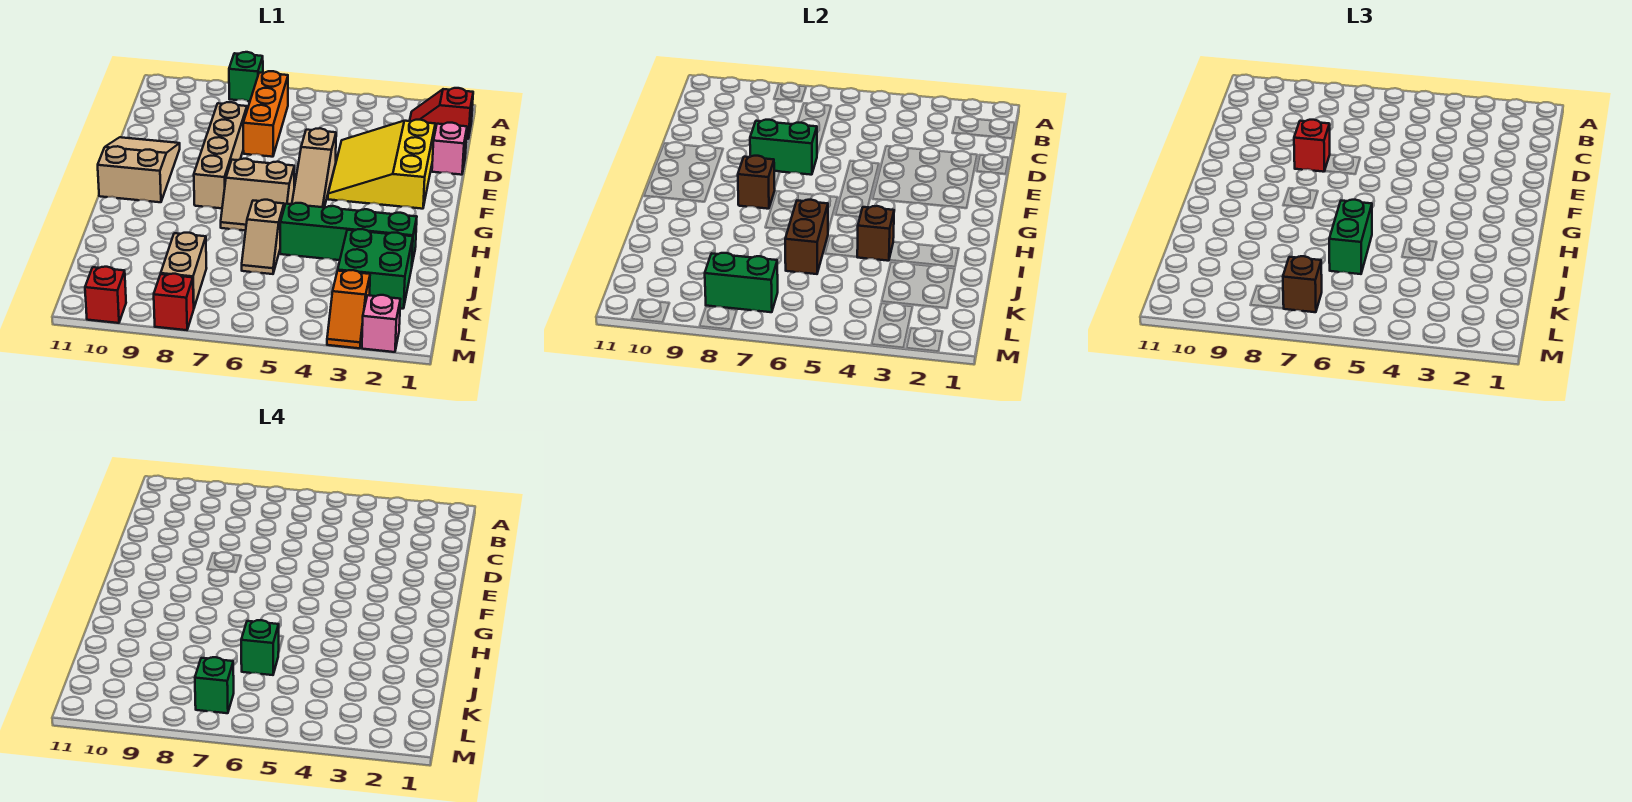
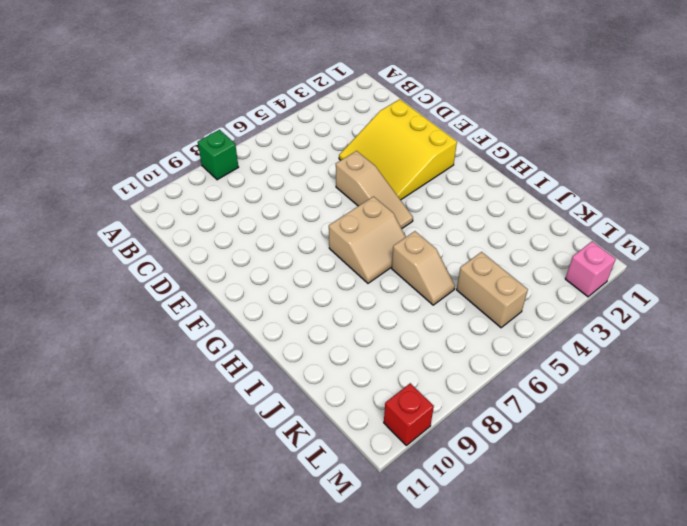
tan 1x2 brick [457,252,528,328] -> tan 1x2 brick moved to [161,233,206,307]
none -> red 1x2 slope [410,88,473,139]
none -> orange 1x3 brick [243,71,288,157]
none -> pink 1x1 brick [432,123,467,175]

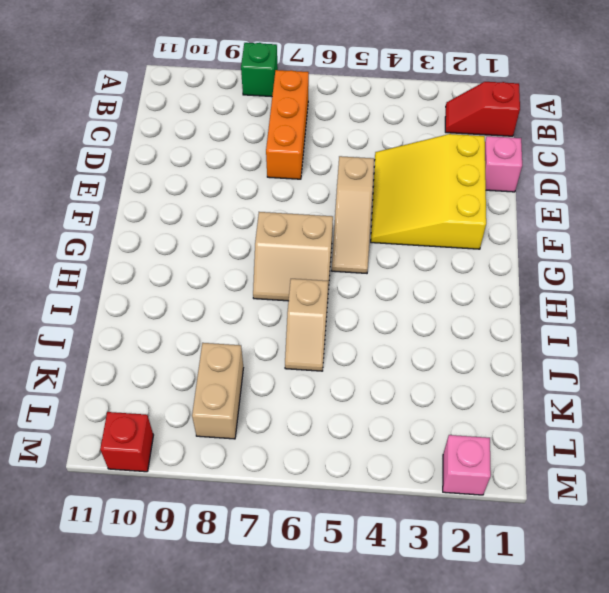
none -> tan 1x4 brick [194,102,247,208]
none -> tan 2x3 slope [98,137,180,202]
none -> green 1x4 brick [280,203,417,263]

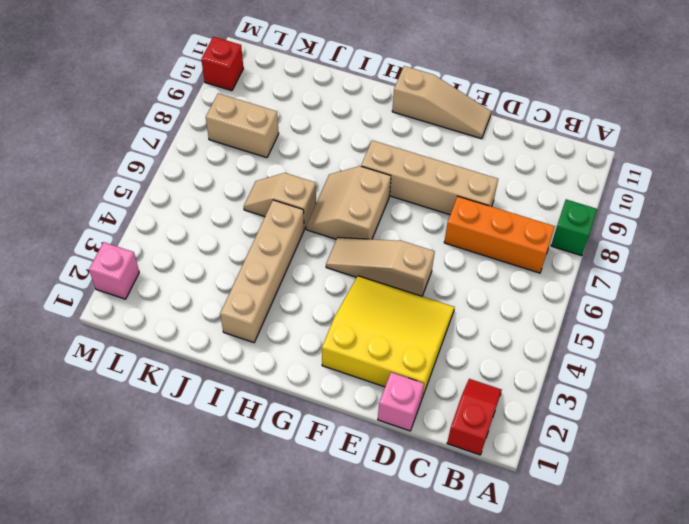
tan 1x3 slope [392,66,491,139] -> tan 2x3 slope [98,137,180,202]
tan 1x4 brick [220,200,304,343] -> green 1x4 brick [280,203,417,263]
none -> green 2x2 brick [338,229,413,309]
none -> orange 1x2 slope [327,270,370,348]
none -> red 1x1 brick [154,274,194,330]

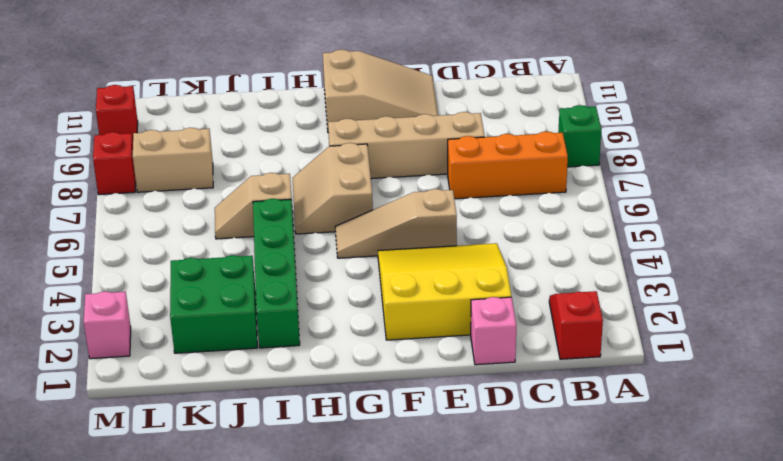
none -> orange 1x2 slope [327,270,370,348]
none -> green 1x2 brick [750,120,817,175]
none -> brown 1x1 brick [738,156,775,209]

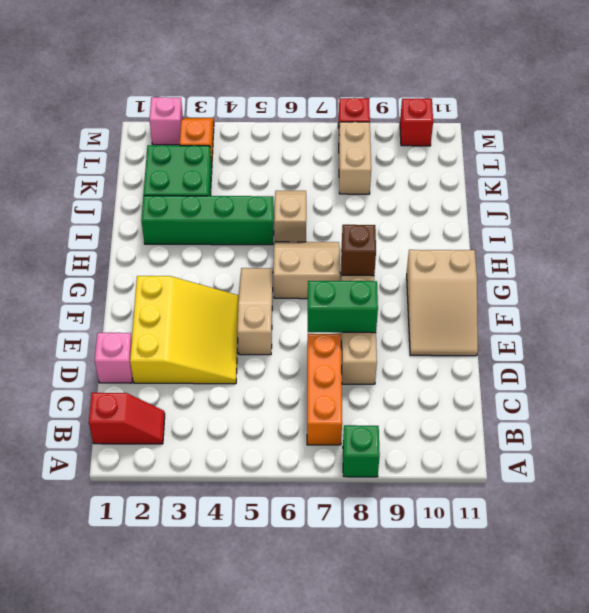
none -> brown 1x1 brick [857,206,894,261]
none -> brown 1x2 brick [785,200,828,274]
none -> green 1x2 brick [705,253,778,312]

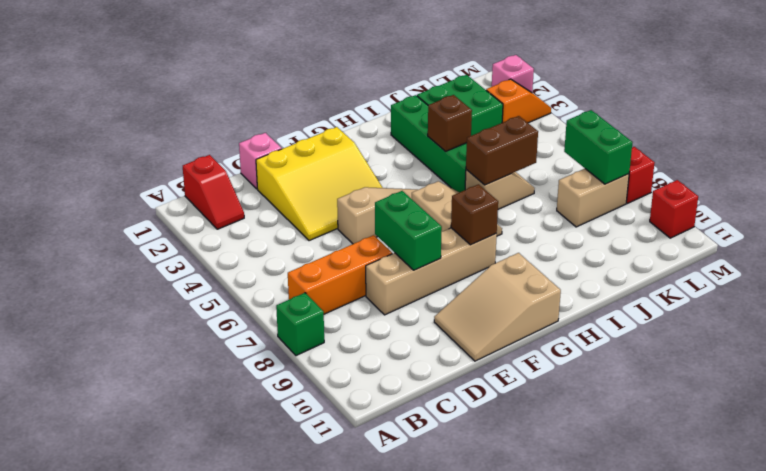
none -> red 1x1 brick [1294,120,1330,172]
none -> green 1x2 brick [1329,200,1372,274]
none -> brown 1x1 brick [1283,256,1322,312]

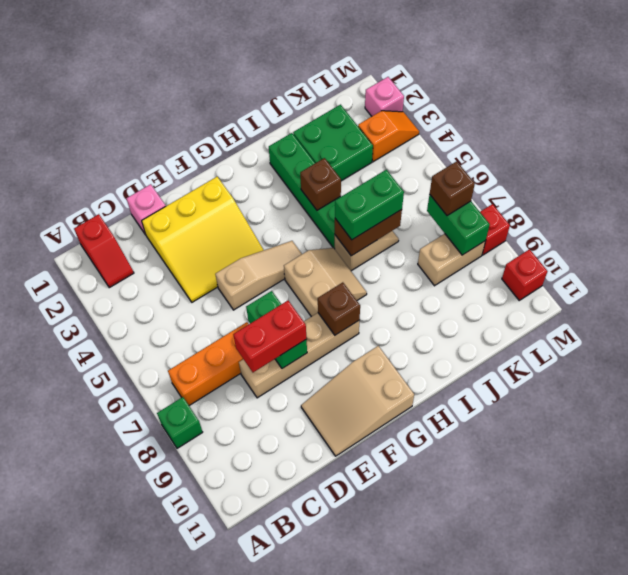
red 1x2 brick [233,301,306,372] -> red 1x1 brick [1294,120,1330,172]
none -> green 1x1 brick [241,620,279,675]
none -> green 1x1 brick [195,657,234,713]

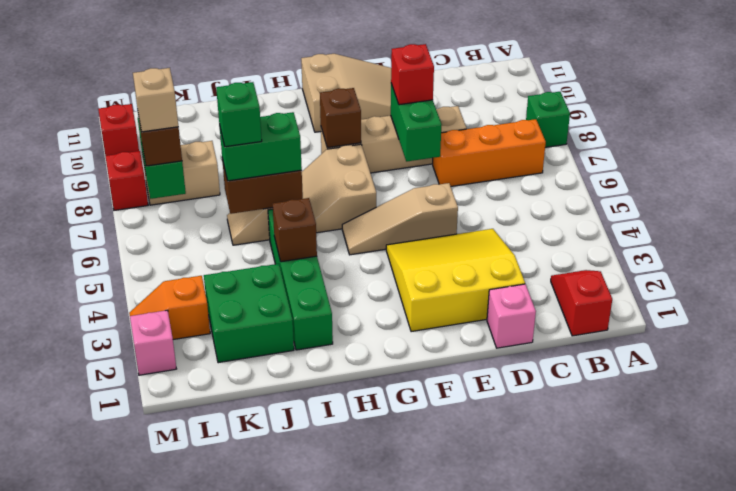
tan 1x1 brick [133,68,178,132] -> green 1x1 brick [195,657,234,713]

